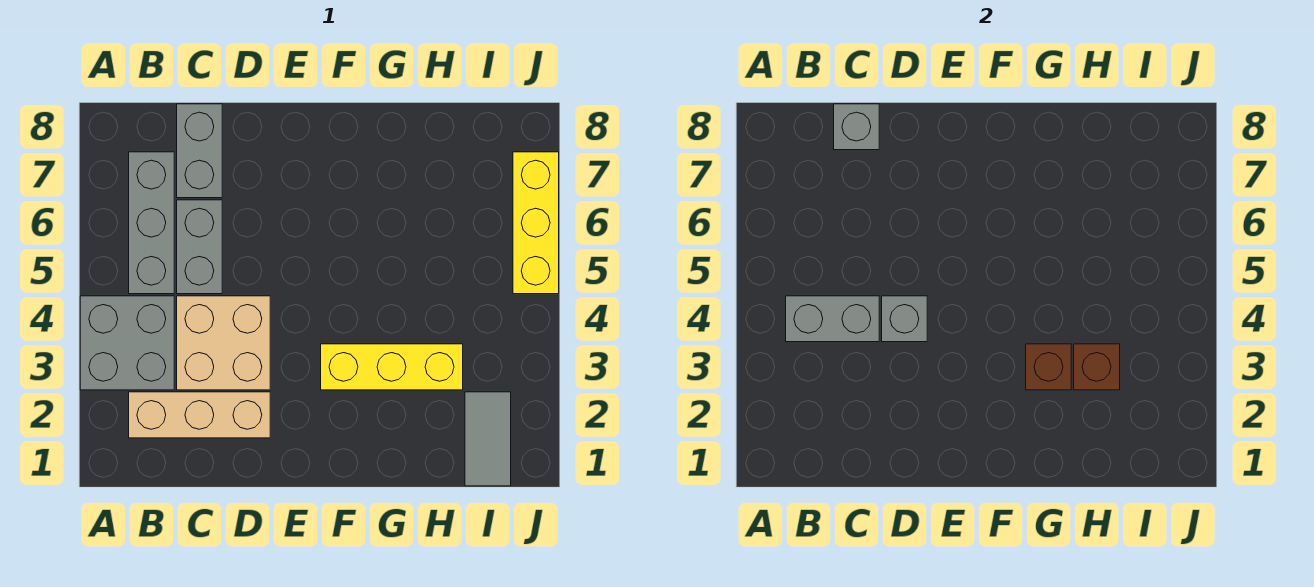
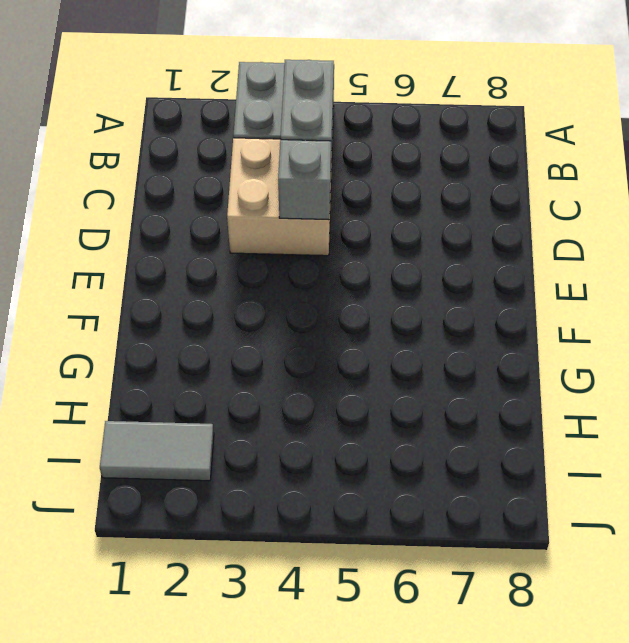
none -> tan 1x3 brick [129,392,270,438]
none -> grey 1x3 brick [129,152,174,294]
none -> grey 1x2 brick [177,200,222,294]

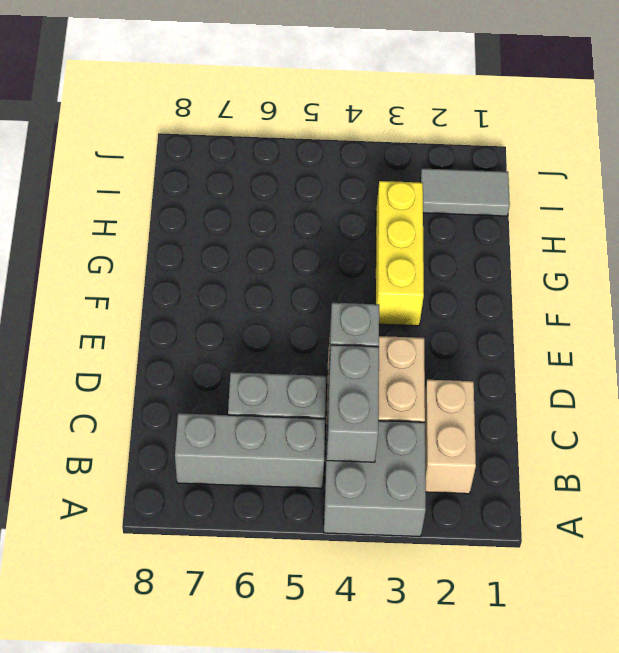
tan 1x2 brick [425,380,476,494] -> tan 1x3 brick [129,392,270,438]
none -> grey 1x2 brick [177,104,222,198]
none -> yellow 1x3 brick [513,152,559,294]
none -> grey 1x1 brick [834,104,879,150]

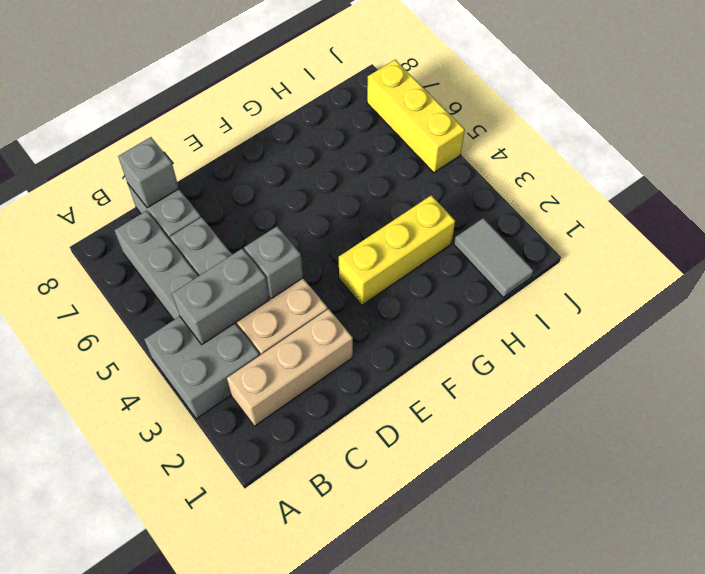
none -> brown 1x1 brick [1026,344,1071,390]
none -> brown 1x1 brick [1074,344,1120,390]

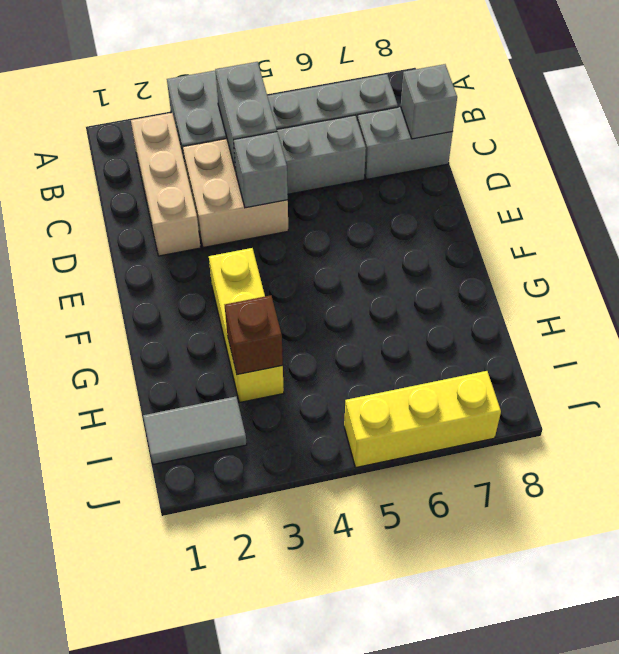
none -> brown 1x1 brick [1026,344,1071,390]

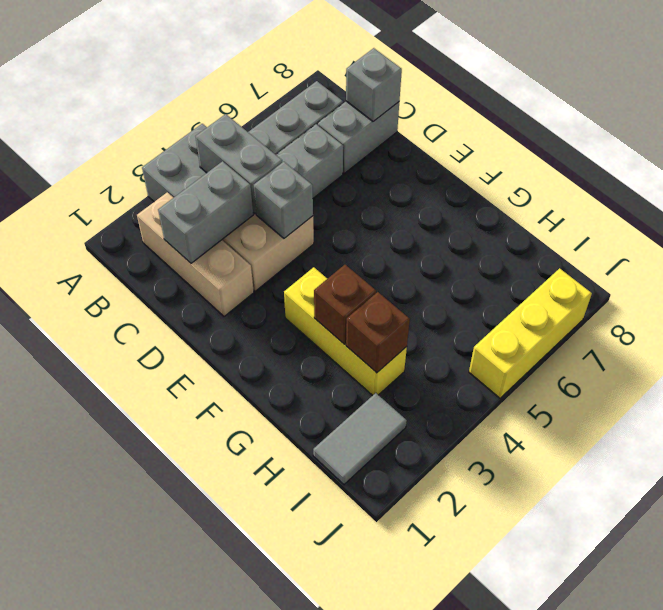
grey 1x2 brick [158,161,253,263] -> none

